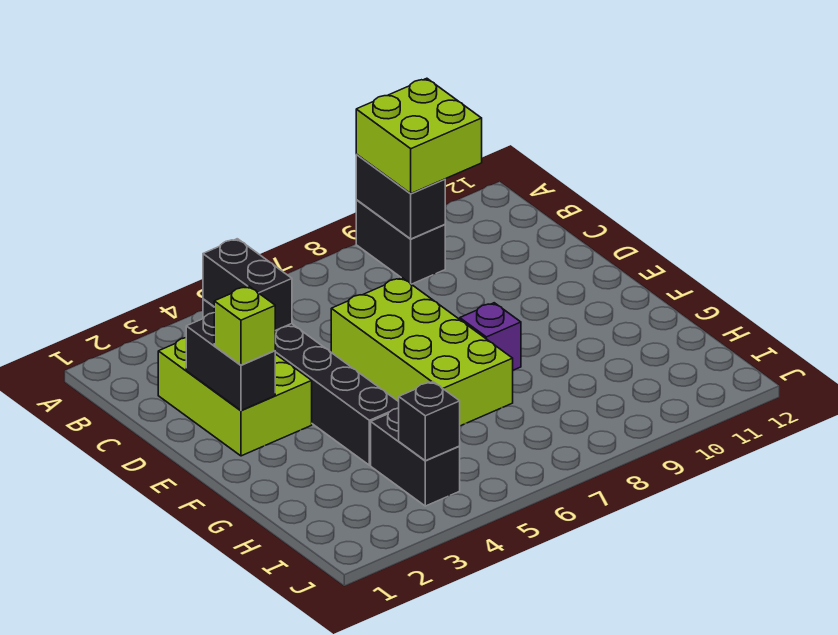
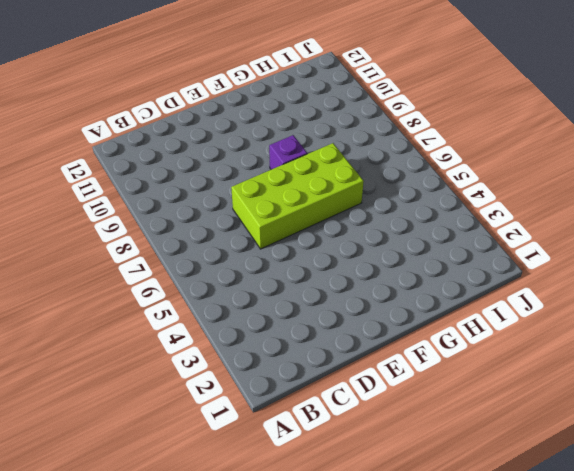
none -> black 1x2 brick [356,200,445,284]
none -> black 1x6 brick [203,299,399,465]
none -> lime 2x3 brick [158,338,312,456]

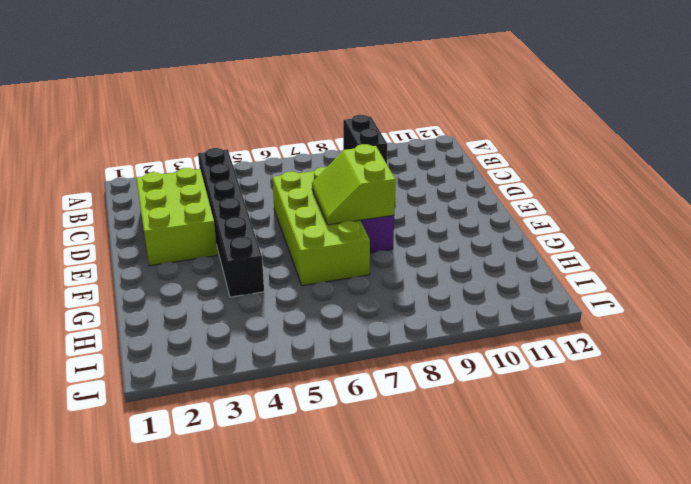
lime 2x2 slope [312,144,396,225] -> none
none -> black 1x2 brick [371,408,460,506]
none -> black 1x2 brick [356,155,445,239]
none -> black 1x2 brick [203,239,292,331]

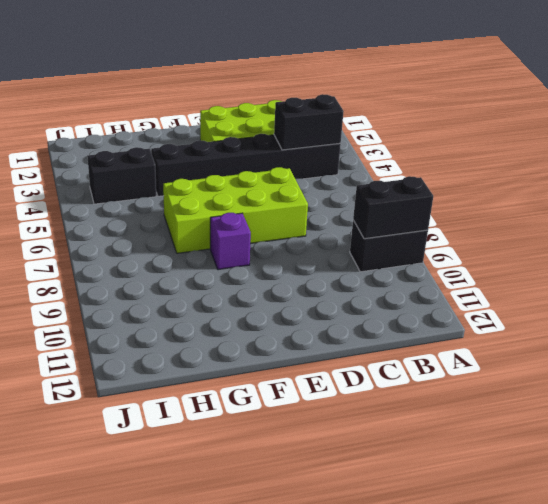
none -> black 1x2 brick [186,313,275,410]
none -> black 1x1 brick [399,382,460,461]
none -> lime 2x2 brick [356,78,482,194]

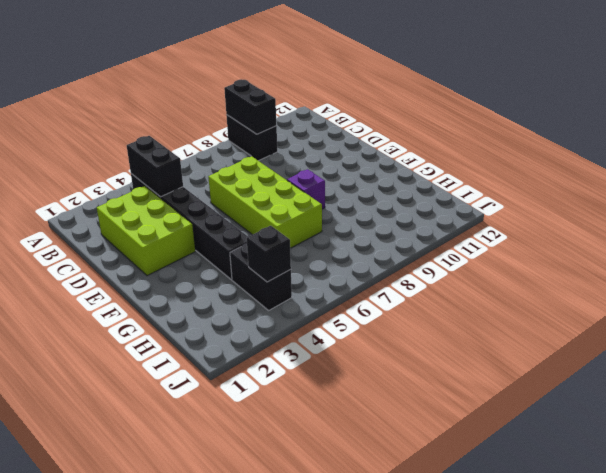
none -> black 1x2 brick [186,313,275,410]
none -> lime 2x2 brick [356,78,482,194]
none -> lime 1x1 brick [214,286,275,365]

